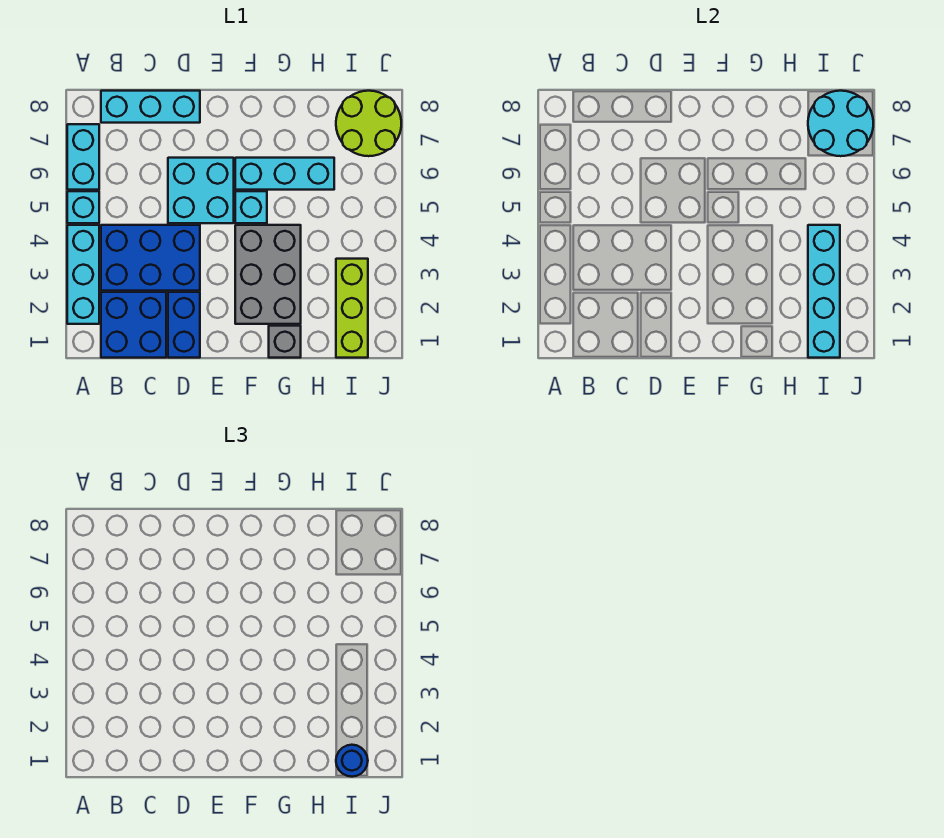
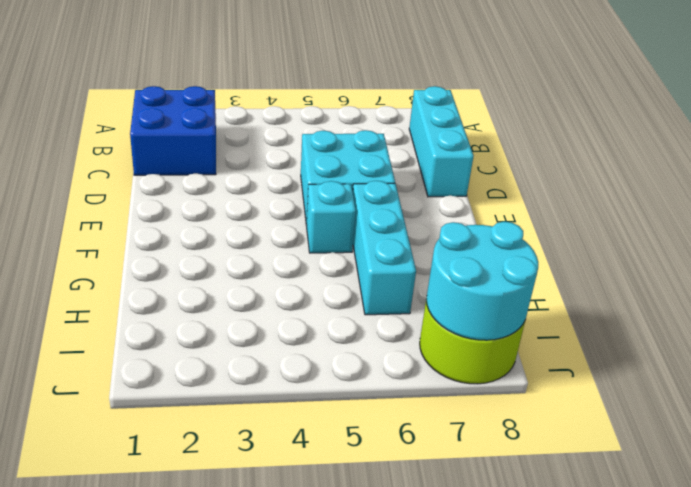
none -> cyan 1x3 brick [67,225,99,324]
none -> cyan 1x1 brick [67,191,99,223]
none -> cyan 1x2 brick [67,124,99,190]

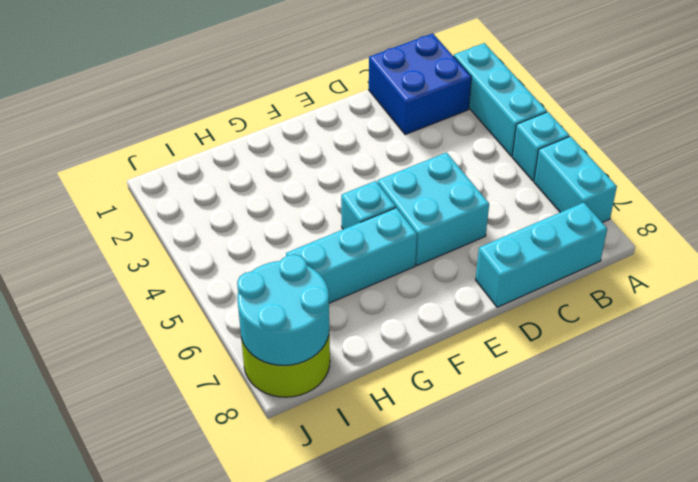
none -> blue 2x3 brick [101,225,200,291]
none -> blue 1x2 brick [168,292,200,358]
none -> grey 2x3 brick [235,225,301,324]

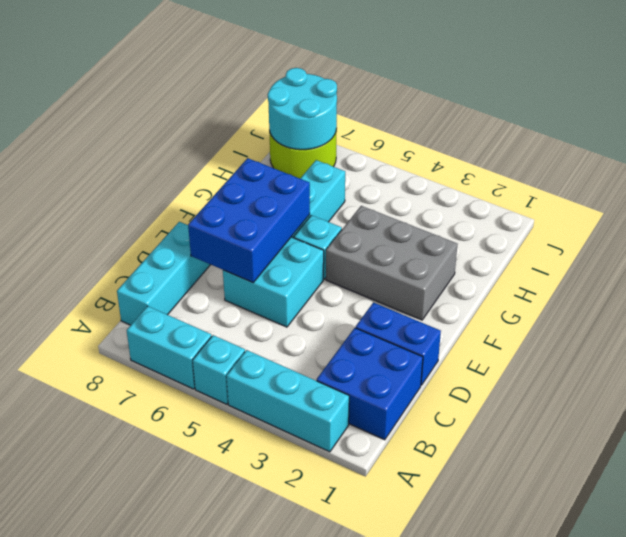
blue 2x3 brick [188,158,310,282] -> blue 2x3 brick moved to [101,225,200,291]
none -> grey 1x1 brick [269,326,301,358]
none -> lime 1x3 brick [336,259,368,358]
none -> cyan 1x4 brick [808,225,840,358]

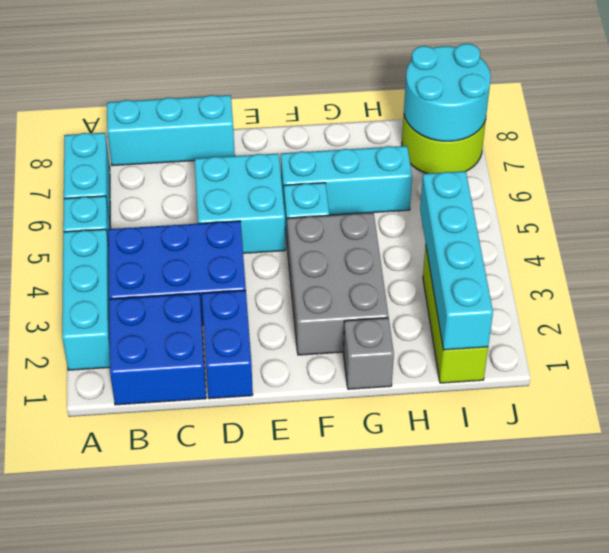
none -> blue 1x1 round brick [336,745,368,777]

